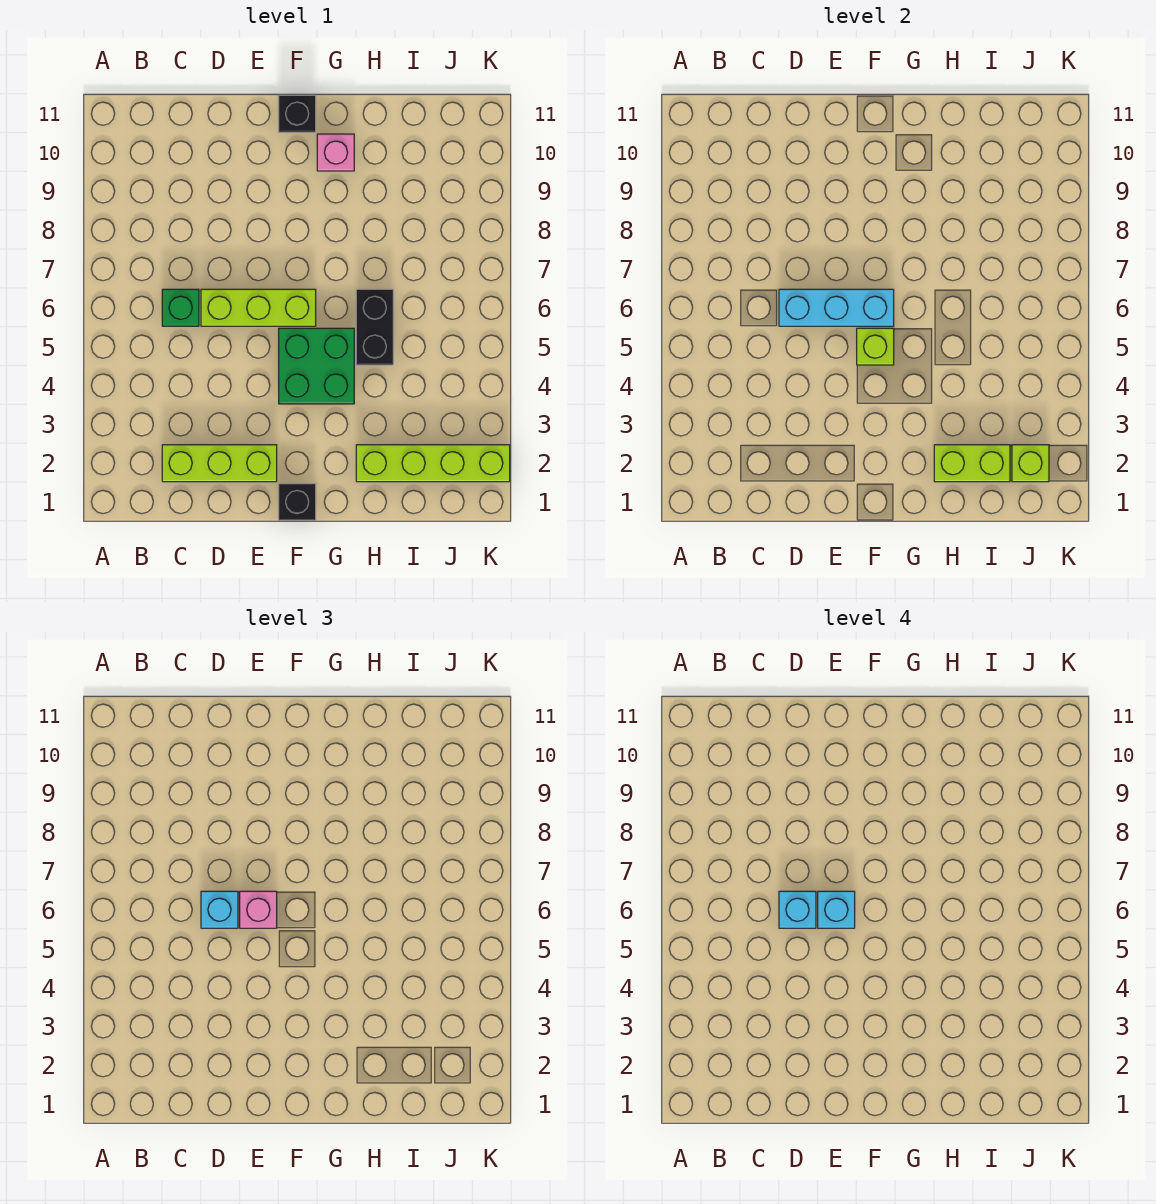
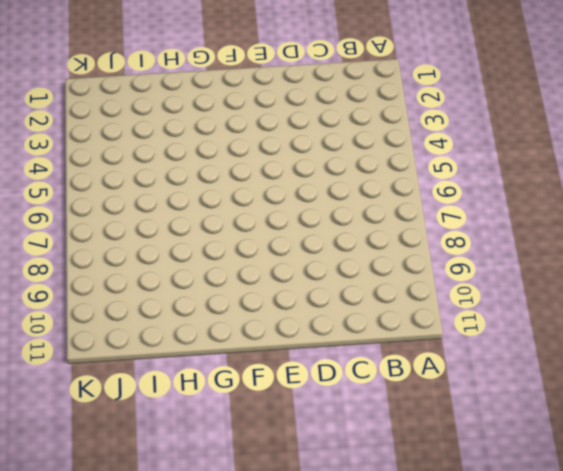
none -> lime 1x3 brick [162,445,277,482]
none -> green 1x1 brick [162,289,199,326]
none -> lime 1x3 brick [201,289,316,326]

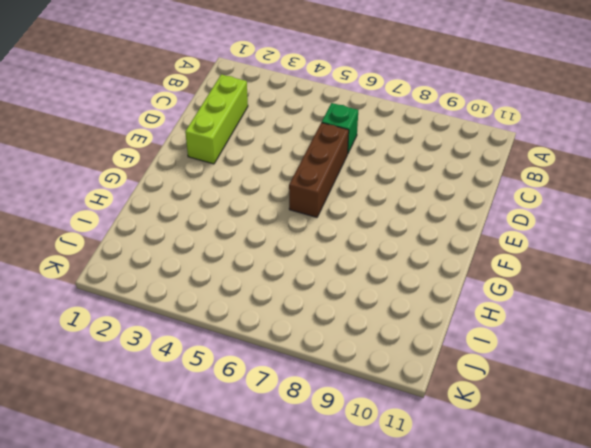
brown 1x3 brick [289,123,349,217] -> lime 1x3 brick [201,289,316,326]
none -> black 1x1 brick [279,484,316,520]
none -> green 2x2 brick [279,328,354,404]
none -> black 1x1 brick [279,95,316,132]

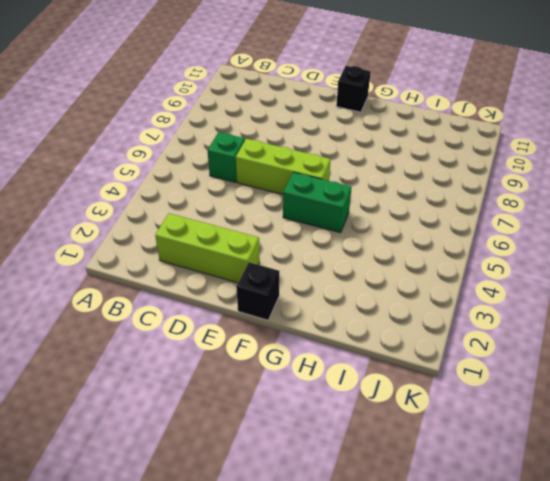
green 1x2 brick [283,172,352,233] -> green 2x2 brick [279,328,354,404]
none -> pink 1x1 brick [317,134,354,171]
none -> lime 1x4 brick [356,445,510,482]
none -> black 1x2 brick [356,289,393,365]

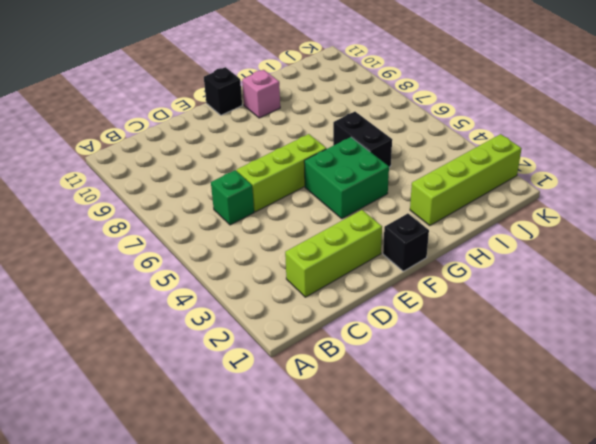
none -> cyan 1x3 brick [779,289,894,326]
none -> lime 1x1 brick [857,328,894,365]
none -> lime 1x2 brick [934,445,1010,482]

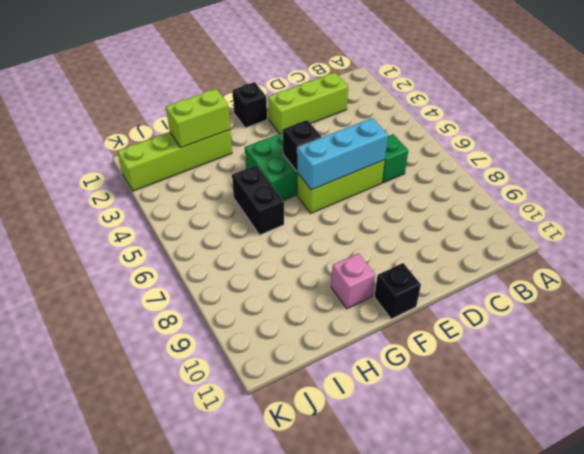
black 1x1 brick [283,120,321,171] -> lime 1x1 brick [857,328,894,365]
none -> lime 1x1 brick [1012,445,1049,482]
none -> cyan 1x1 brick [201,891,238,928]
none -> pink 1x1 brick [240,891,277,928]

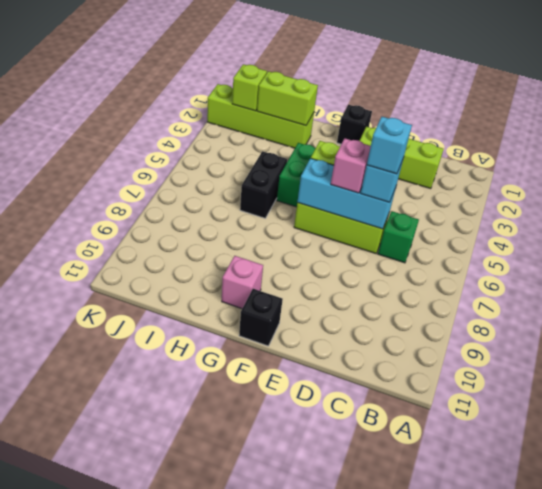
none -> cyan 1x1 brick [818,891,855,928]

